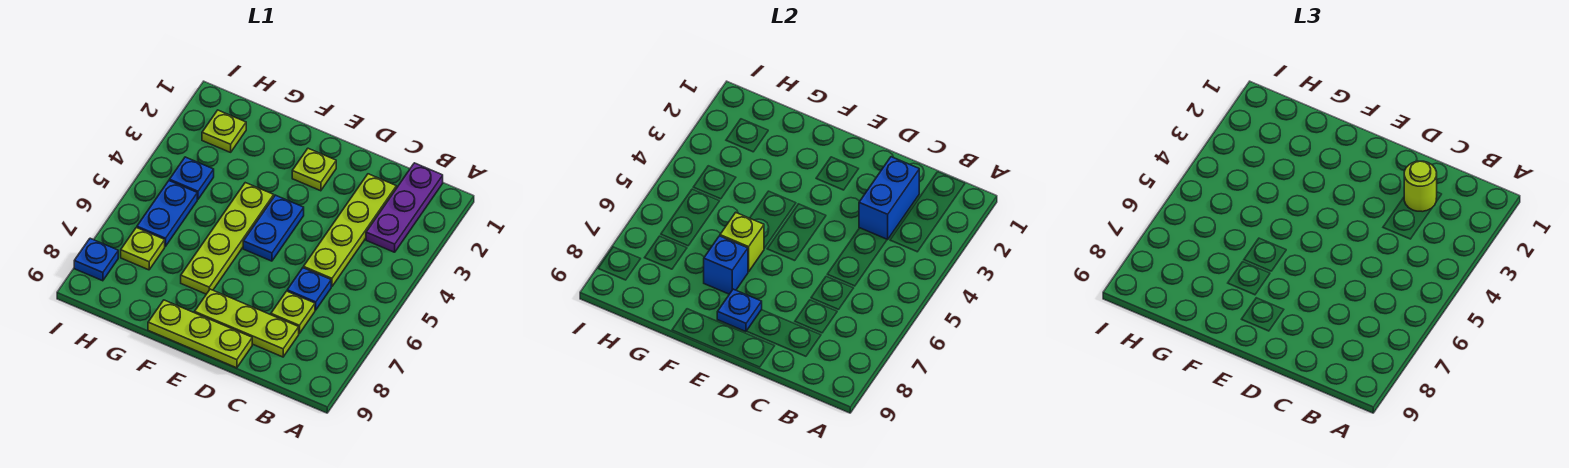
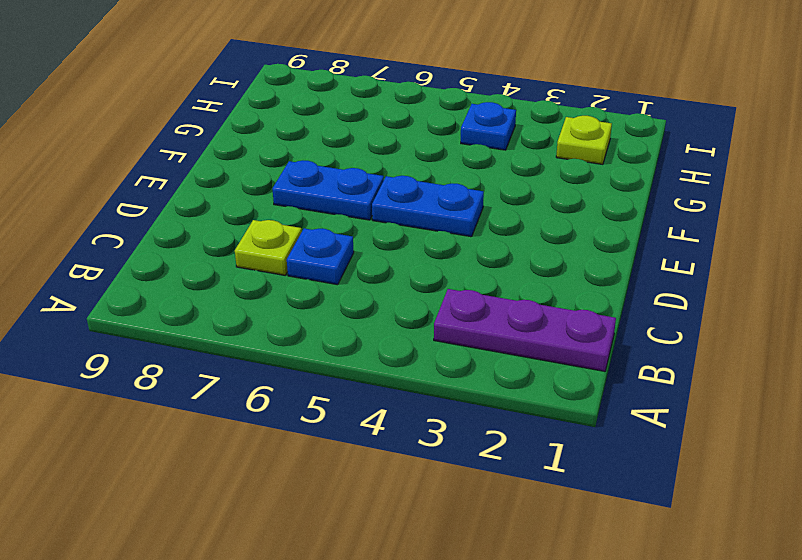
blue 1x2 plate [272,161,384,220] -> blue 1x2 plate moved to [137,181,197,247]
none -> lime 1x4 plate [303,174,396,287]
none -> lime 1x3 plate [194,289,299,357]
none -> lime 1x3 plate [148,300,252,368]

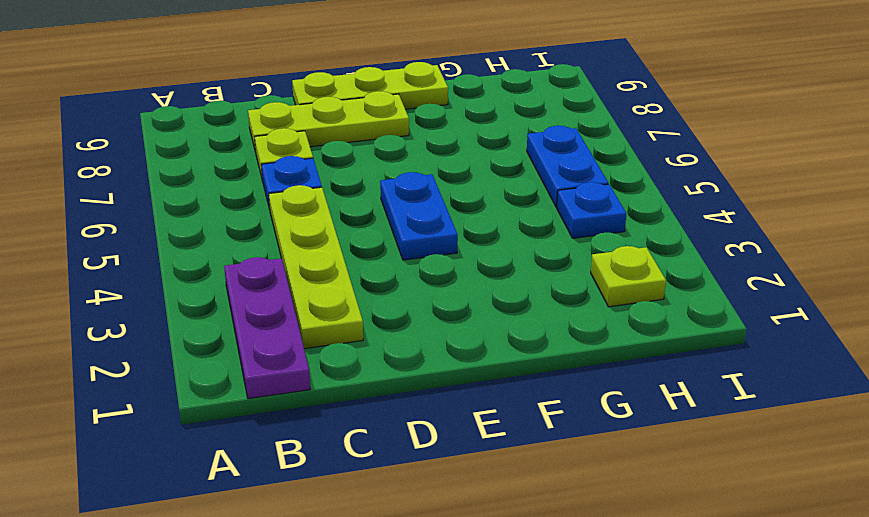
none -> lime 1x1 plate [292,148,336,191]
none -> lime 1x4 plate [181,183,274,294]
none -> lime 1x1 plate [121,228,165,270]

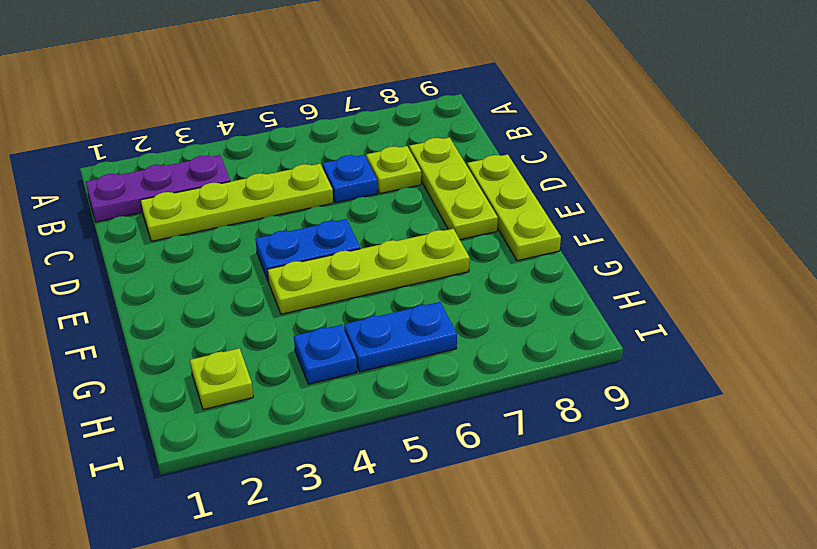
none -> lime 1x1 plate [292,148,336,191]
none -> lime 1x1 plate [121,228,165,270]
none -> blue 1x1 plate [74,238,118,281]

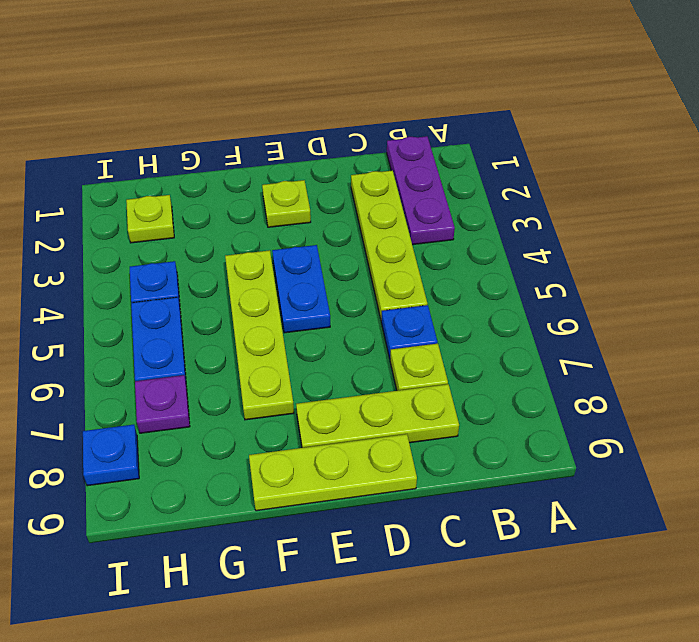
purple 1x1 plate [135,375,190,433] -> lime 1x1 plate [121,228,165,270]
none -> blue 1x2 brick [859,157,919,240]
none -> blue 1x1 plate [717,289,762,332]
none -> lime 1x1 brick [720,212,764,272]

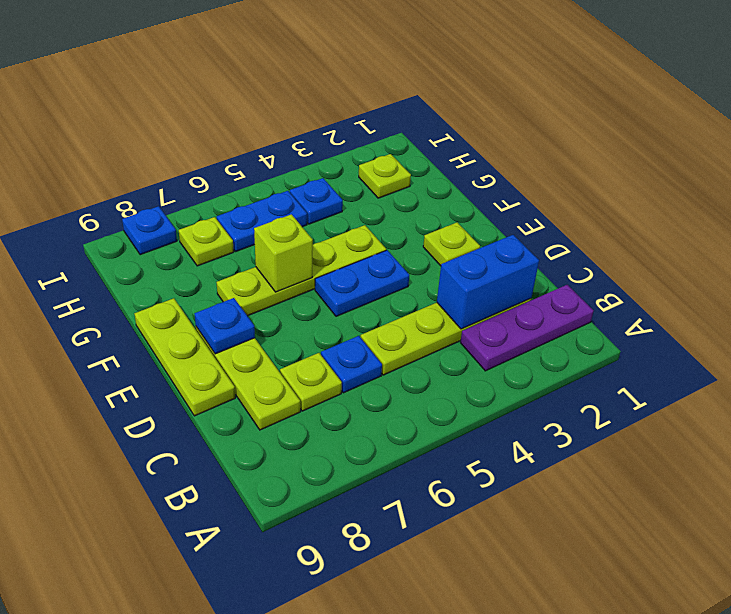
none -> blue 1x1 brick [704,236,748,294]
none -> lime 1x1 round brick [1404,161,1437,212]

